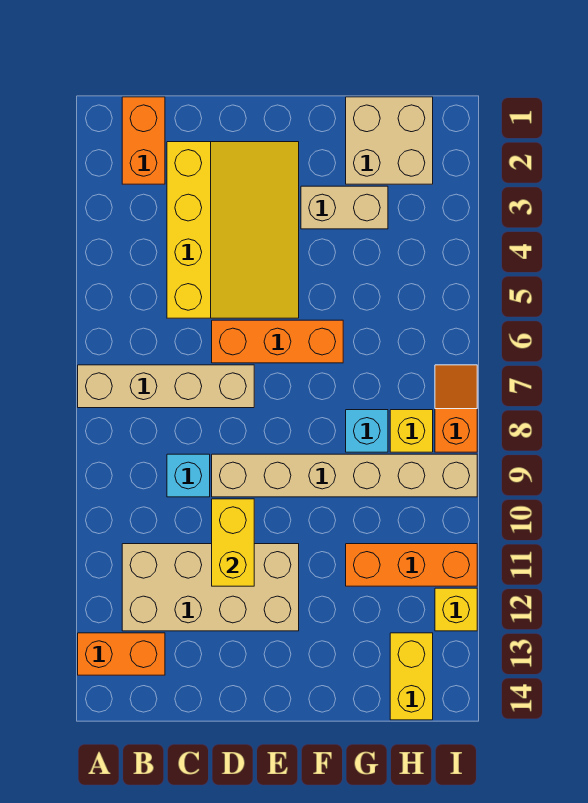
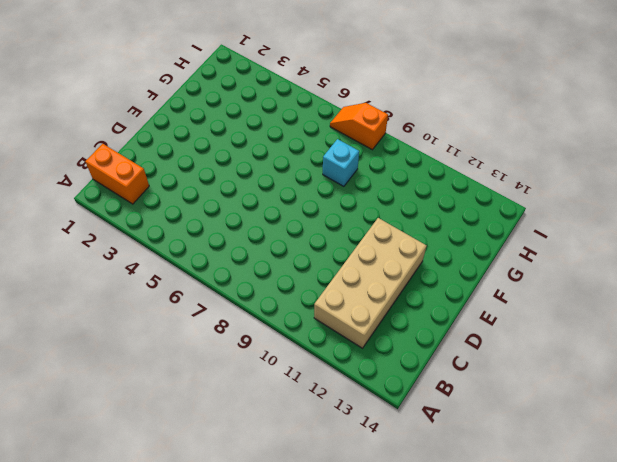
none -> tan 1x4 brick [78,365,254,408]
none -> orange 1x2 brick [78,633,165,675]
none -> yellow 3x4 slope [167,142,299,318]

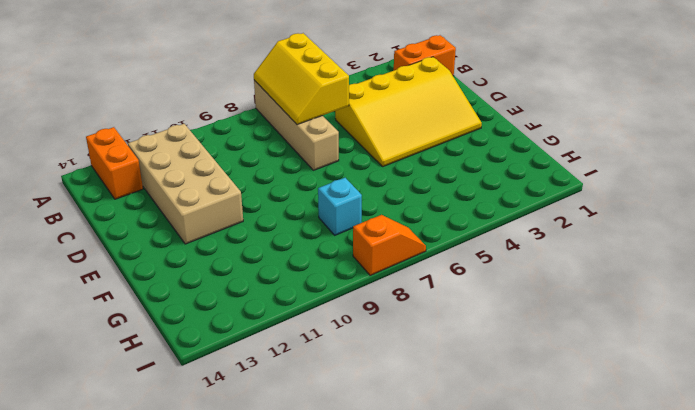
yellow 2x3 slope [254,33,349,125] -> none
none -> cyan 1x1 brick [167,454,210,497]
none -> orange 1x3 brick [212,320,343,363]
none -> tan 1x6 brick [212,454,477,497]

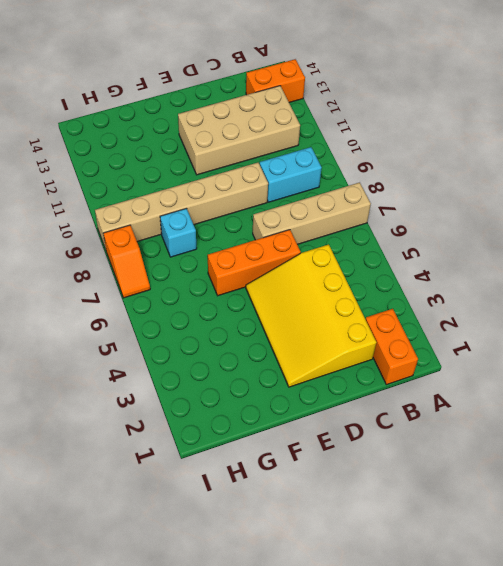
cyan 1x2 brick [260,147,322,202] -> cyan 1x1 brick [167,454,210,497]
none -> tan 1x2 brick [301,186,388,229]
none -> tan 2x2 brick [346,97,433,184]
none -> orange 1x3 brick [346,544,477,586]

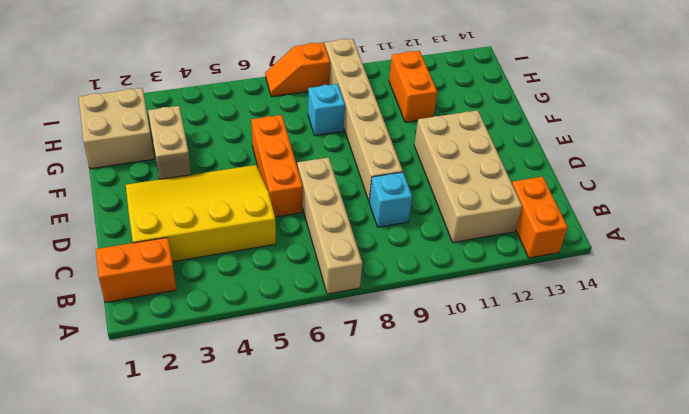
orange 1x2 brick [389,51,437,122] -> orange 1x3 brick [346,544,477,586]
none -> yellow 1x1 brick [390,410,433,452]
none -> yellow 1x2 brick [390,633,433,720]
none -> yellow 1x1 brick [435,588,477,631]

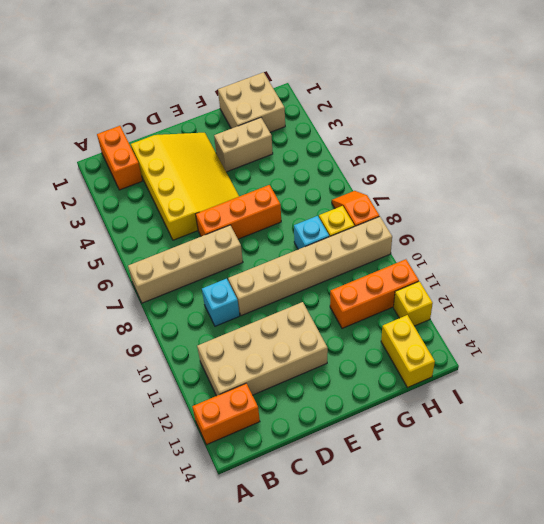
none -> yellow 1x2 brick [212,499,254,586]

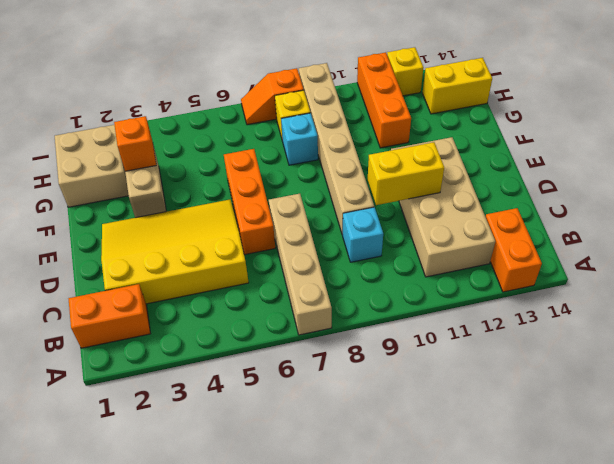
orange 1x1 brick [114,116,156,171] -> none

